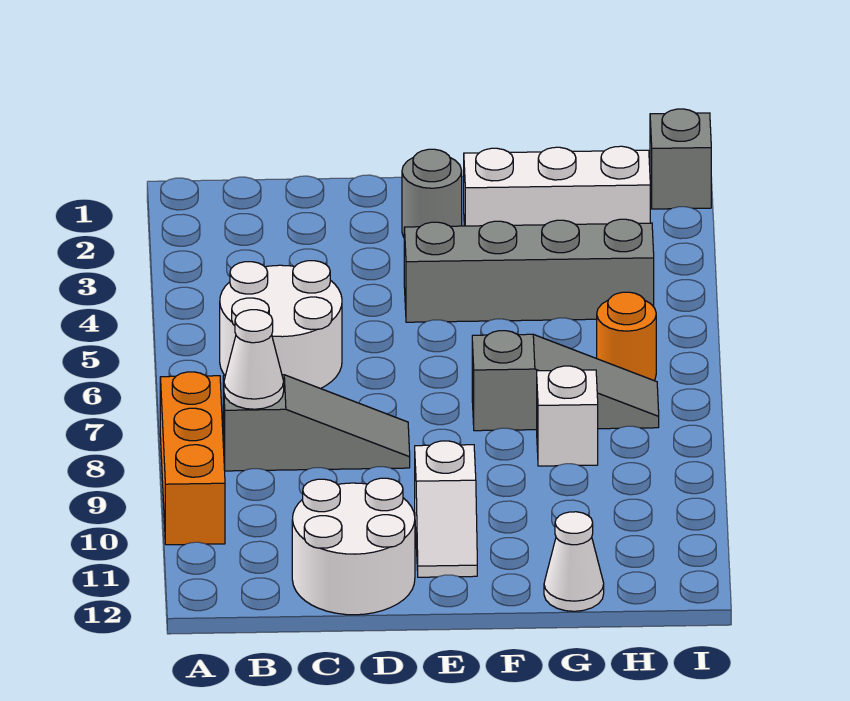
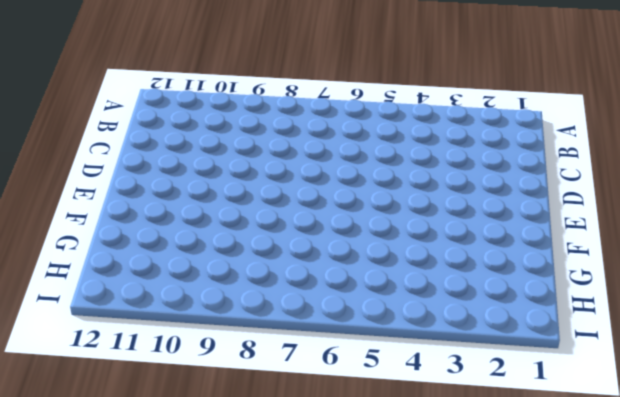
none -> orange 1x3 brick [160,372,225,545]
none -> white 2x2 round brick [220,261,342,389]
none -> grey 1x3 slope [223,375,410,471]

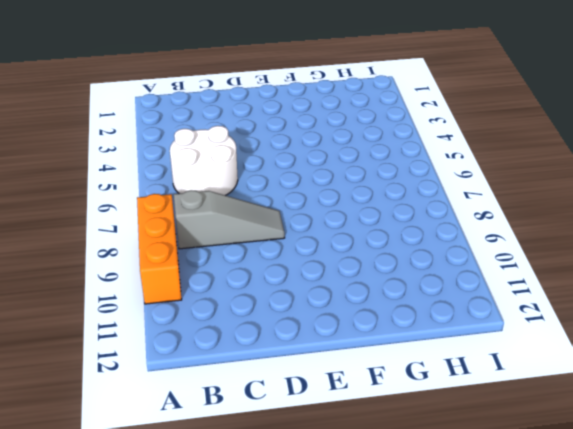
none -> white 2x2 round brick [292,478,415,615]
none -> grey 1x1 round brick [402,149,462,237]
none -> grey 1x4 brick [404,219,654,322]

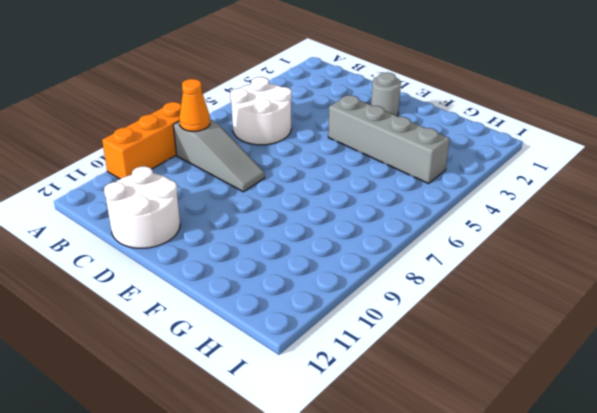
orange 1x1 cone [179,79,210,131] -> white 1x1 cone [224,310,284,409]
none -> white 1x2 slope [415,441,477,577]
none -> white 1x3 brick [464,146,650,226]
none -> grey 1x3 slope [472,331,659,431]

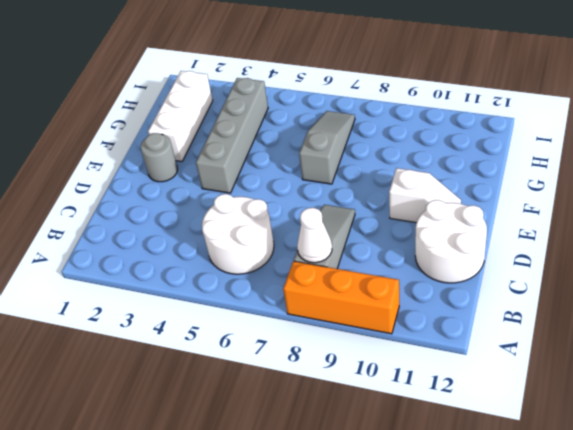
none -> white 1x1 brick [537,366,598,466]
none -> white 1x1 cone [544,512,604,611]
none -> orange 1x1 round brick [597,292,656,380]

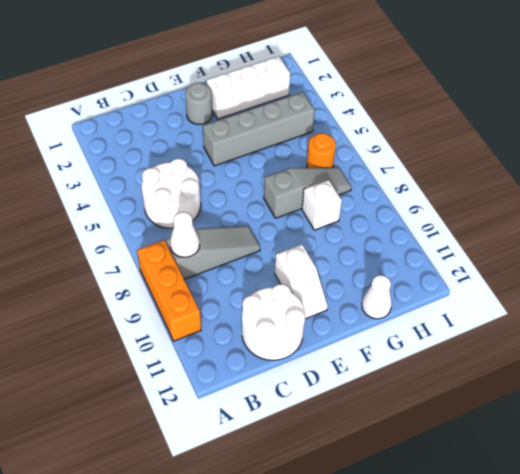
none -> grey 1x1 brick [650,109,711,209]

